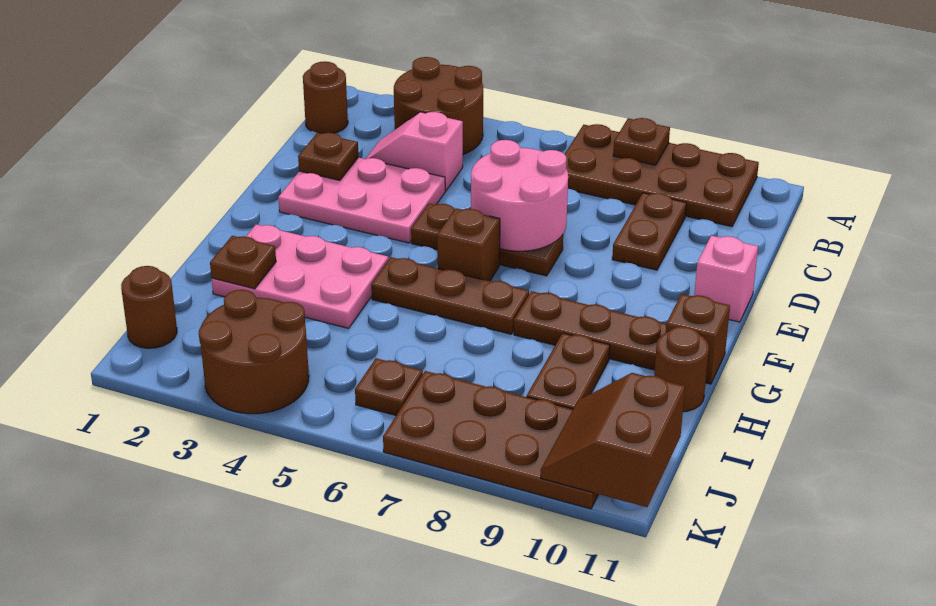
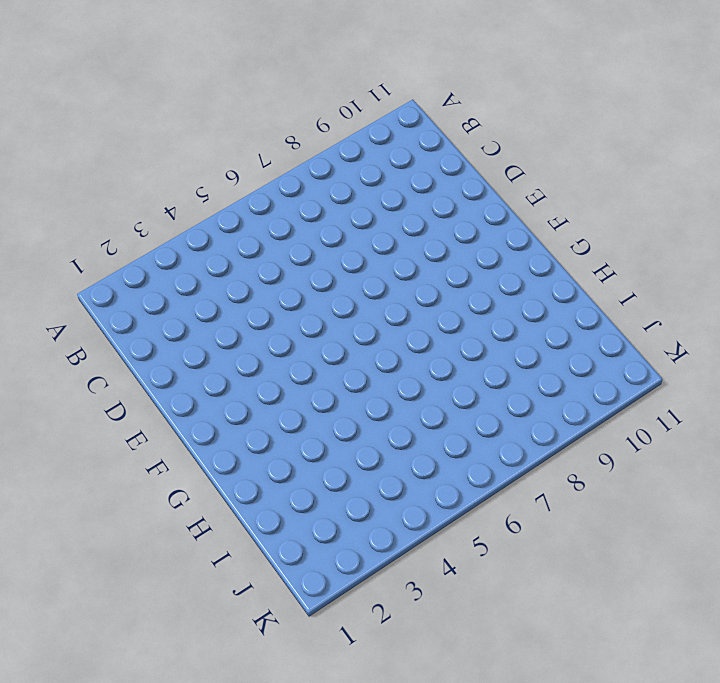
none -> brown 2x2 round brick [394,57,483,154]
none -> brown 2x4 plate [565,124,759,227]
none -> brown 1x1 round brick [303,61,348,134]

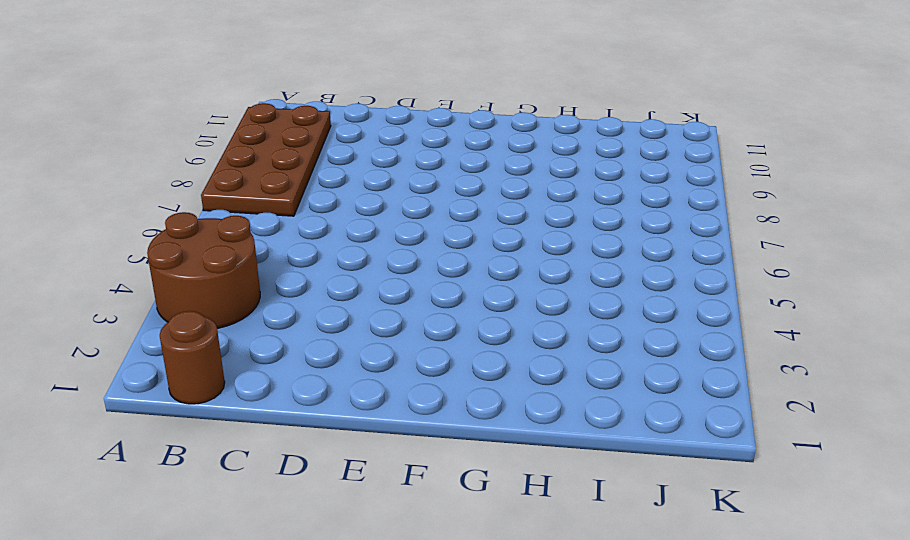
none -> pink 1x2 slope [366,112,463,191]
none -> brown 1x2 plate [612,193,686,270]
none -> pink 2x3 plate [278,157,445,243]

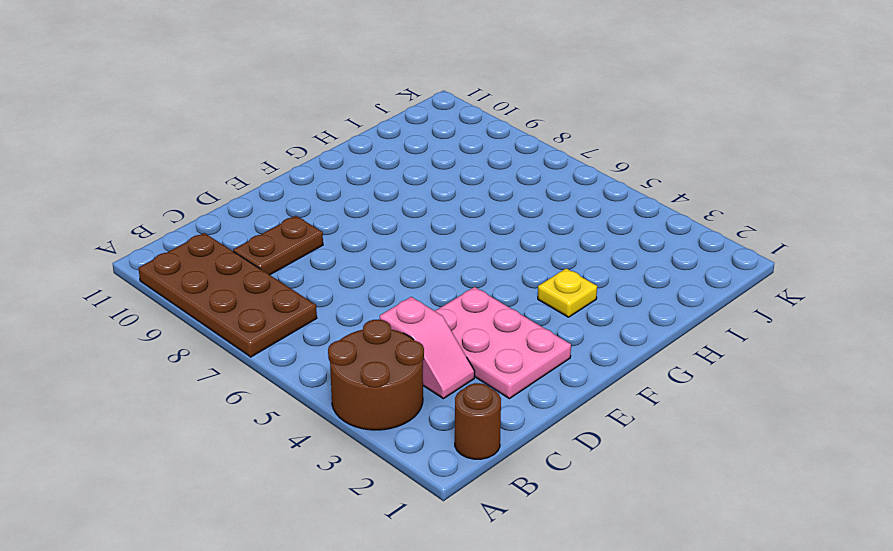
yellow 1x1 plate [538,268,597,317] -> pink 2x3 plate [212,225,388,328]
none -> brown 1x3 plate [411,203,563,276]
none -> pink 1x1 brick [694,235,758,322]
none -> brown 1x1 brick [437,208,500,281]

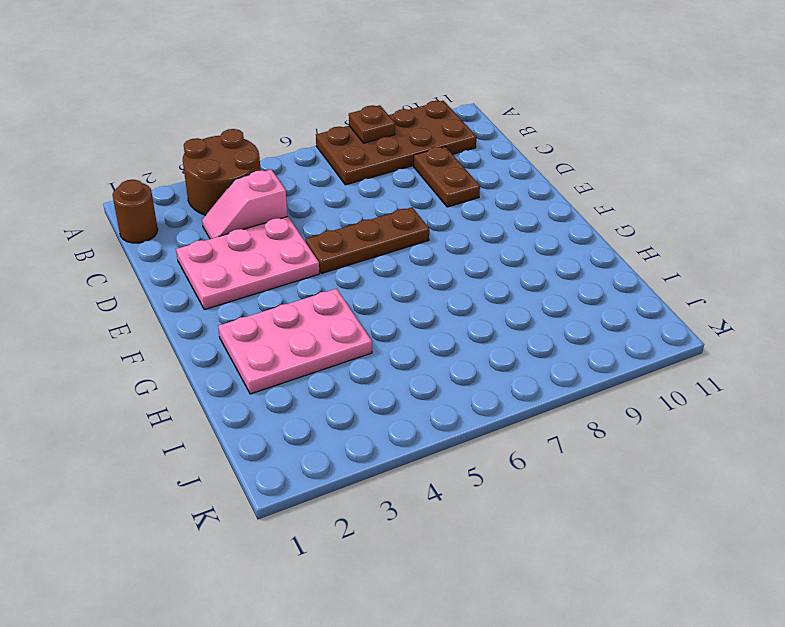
none -> pink 1x1 brick [694,235,758,322]
none -> brown 1x1 brick [437,208,500,281]
none -> brown 1x3 plate [371,257,529,334]

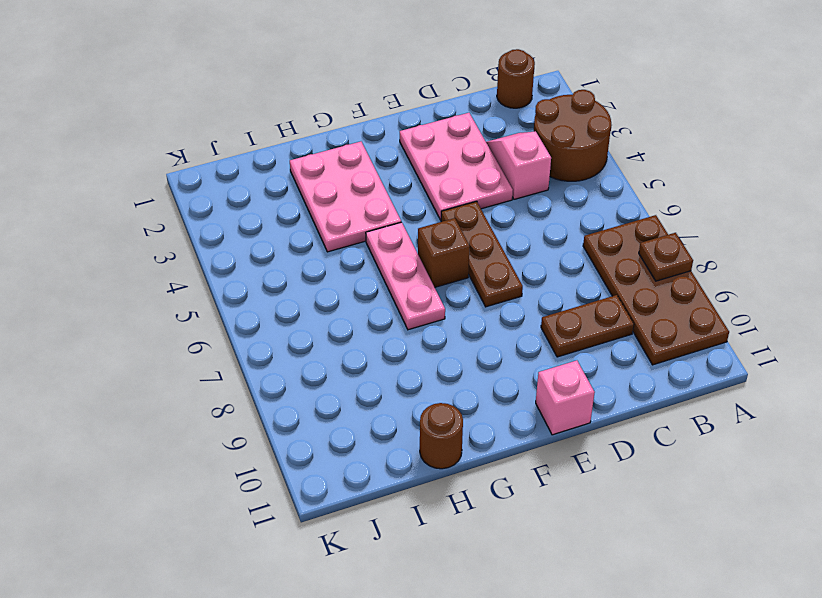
pink 1x3 plate [366,222,445,330] -> brown 1x3 plate [371,257,529,334]
none -> brown 1x3 plate [514,291,666,370]
none -> brown 1x1 brick [666,294,730,384]
none -> brown 1x2 plate [527,333,610,409]

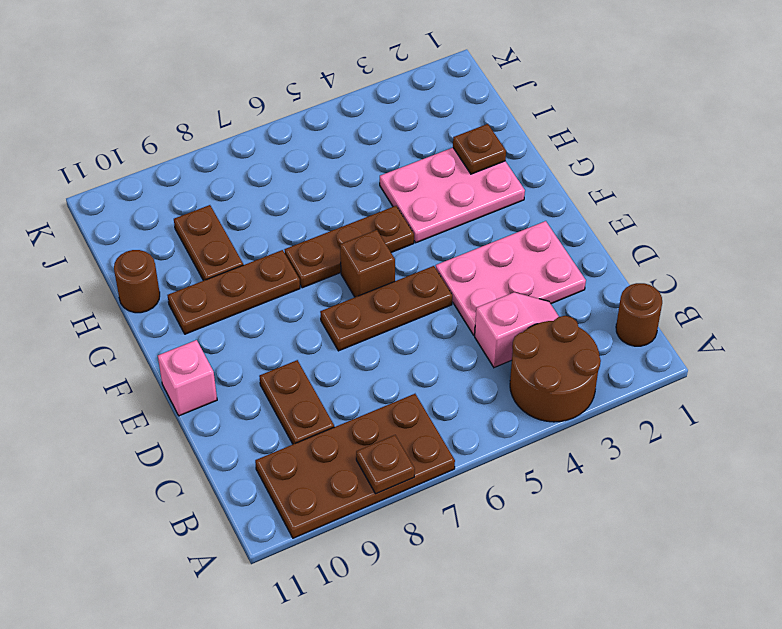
none -> brown 1x1 brick [666,294,730,384]
none -> brown 1x1 round brick [121,266,177,348]
none -> brown 2x2 round brick [199,290,309,414]

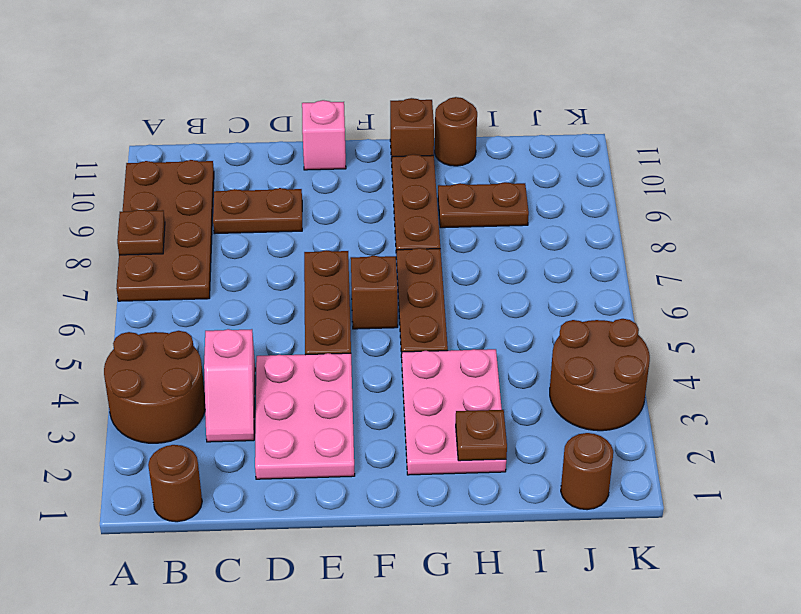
none -> brown 1x1 plate [355,358,423,415]
none -> brown 2x4 plate [383,371,599,509]
none -> brown 1x1 plate [298,133,359,181]

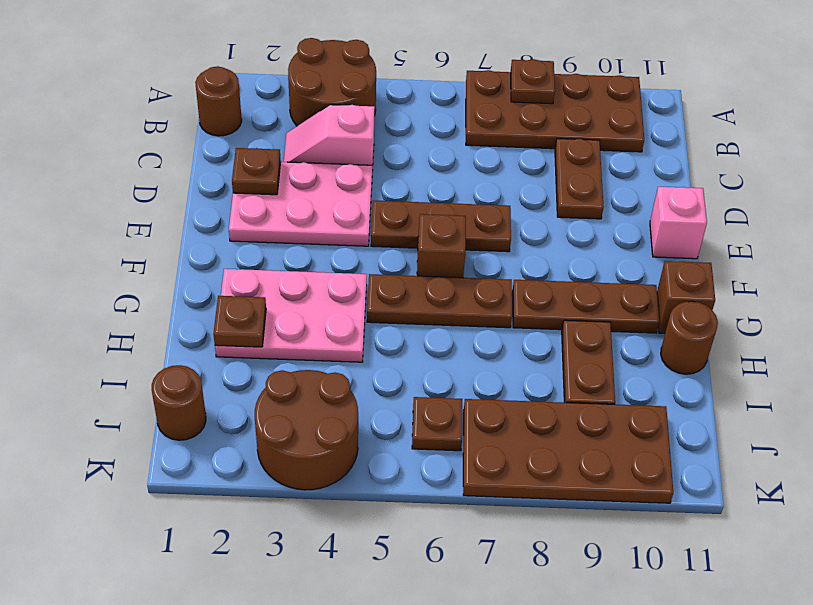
none -> pink 2x2 round brick [471,140,568,251]
none -> brown 2x2 slope [541,373,685,507]

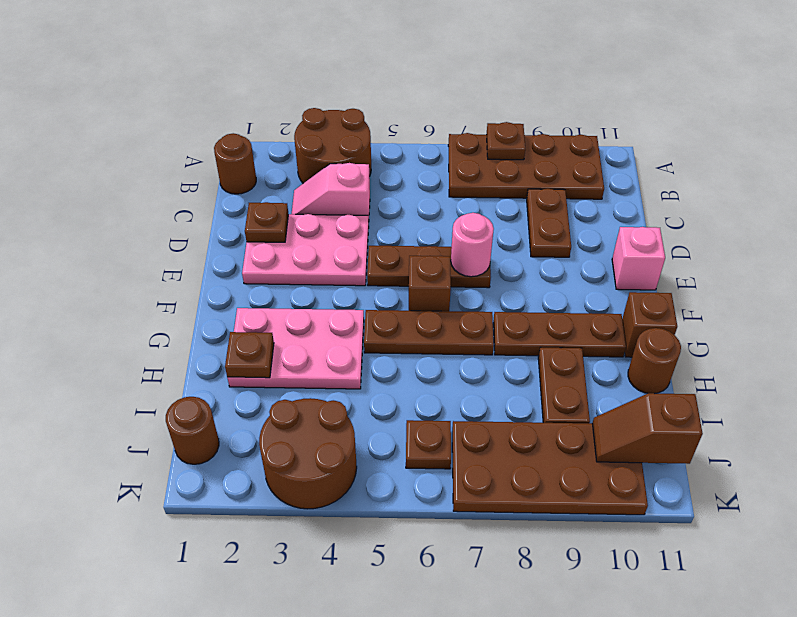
pink 1x1 round brick [451,213,494,277] -> pink 2x2 round brick [471,140,568,251]
brown 1x2 slope [592,393,703,464] -> brown 2x2 slope [541,373,685,507]

